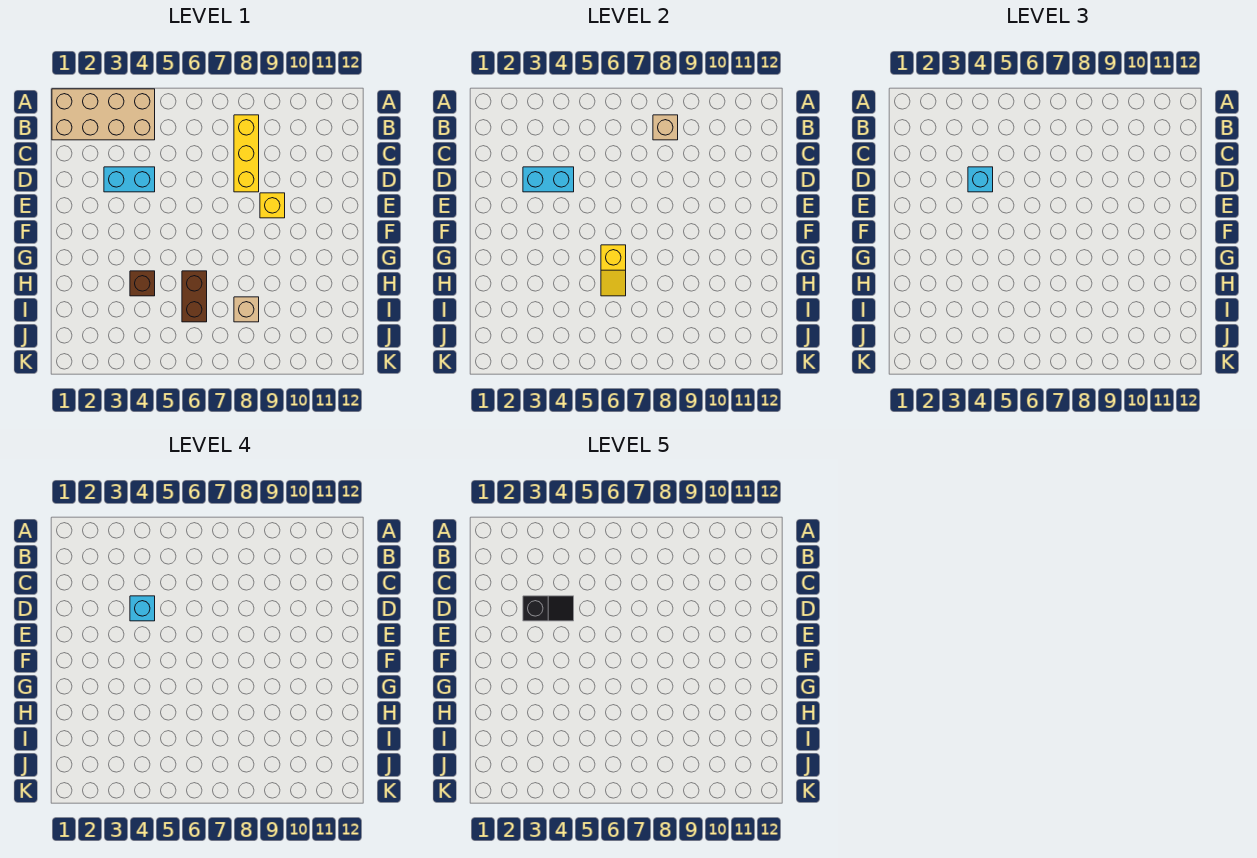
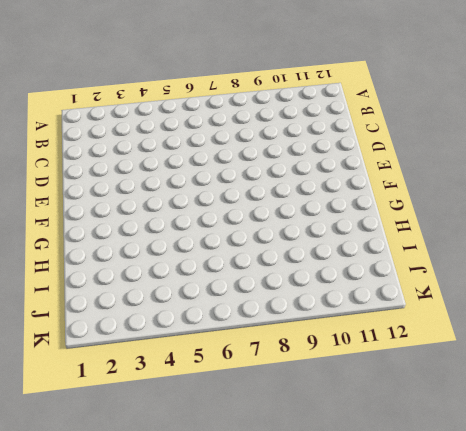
none -> tan 2x4 brick [52,89,155,140]
none -> yellow 1x3 brick [234,115,259,192]
none -> cyan 1x2 brick [104,167,155,192]

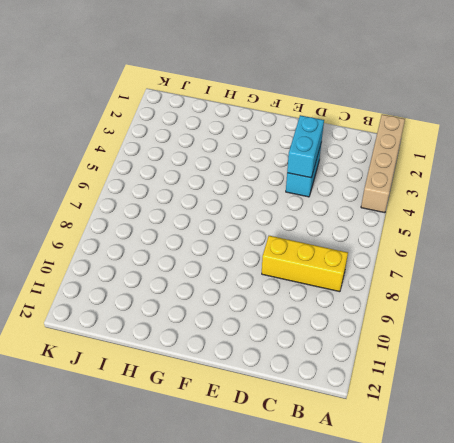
tan 1x4 brick [361,114,405,213] -> tan 2x4 brick [52,89,155,140]
none -> yellow 1x1 brick [260,193,285,218]
none -> brown 1x1 brick [130,271,155,296]
none -> brown 1x2 brick [182,271,207,322]

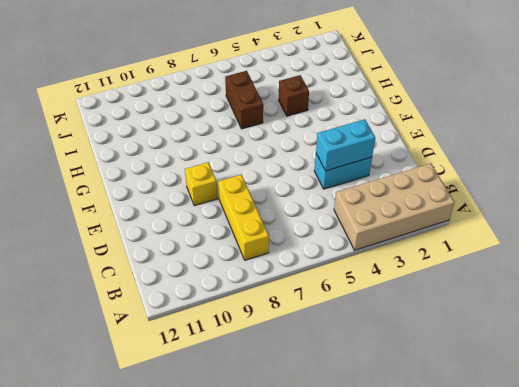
none -> tan 1x1 brick [234,297,259,322]
none -> tan 1x1 brick [653,115,678,140]
none -> yellow 1x2 slope [601,245,626,296]

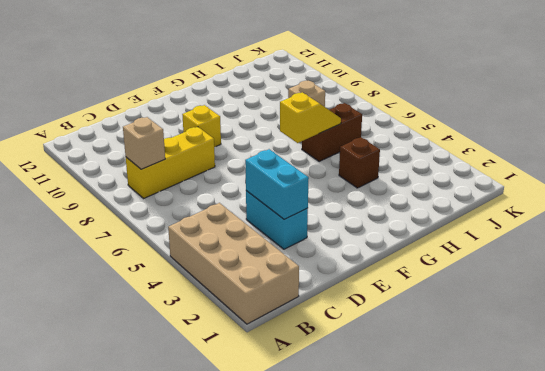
none -> cyan 1x1 brick [968,167,993,192]
none -> cyan 1x1 brick [130,596,155,621]
none -> black 1x2 slope [523,596,574,621]

